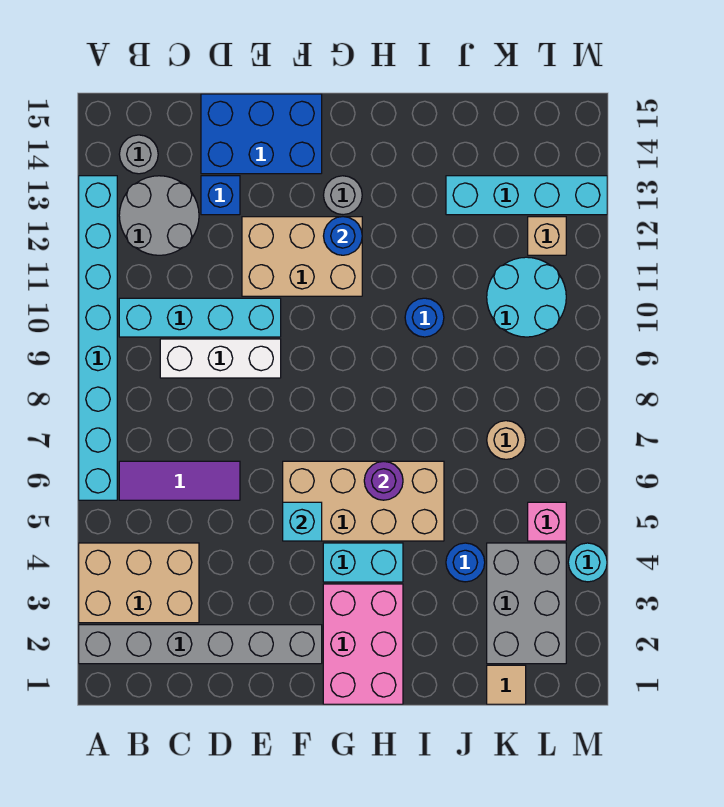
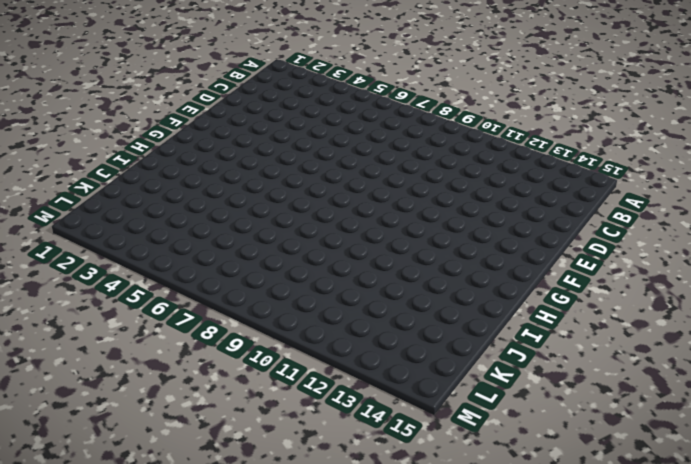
none -> grey 1x6 brick [79,625,322,664]
none -> tan 2x3 brick [79,543,199,623]
none -> cyan 1x8 brick [79,176,117,500]

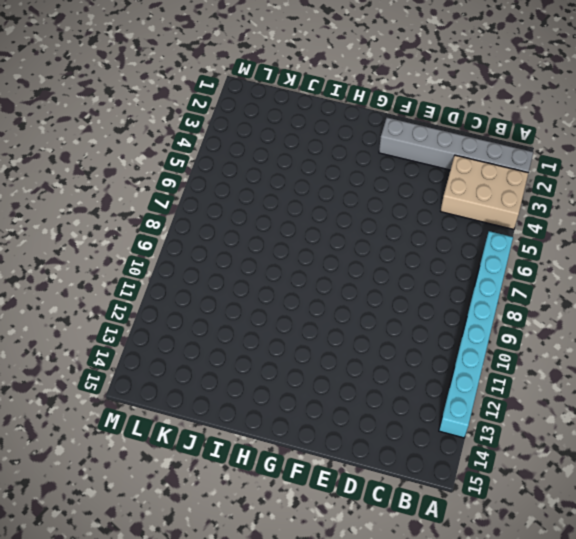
none -> purple 1x3 tile [119,461,240,500]
none -> cyan 1x4 brick [119,298,281,337]
none -> grey 2x2 round brick [119,176,199,255]

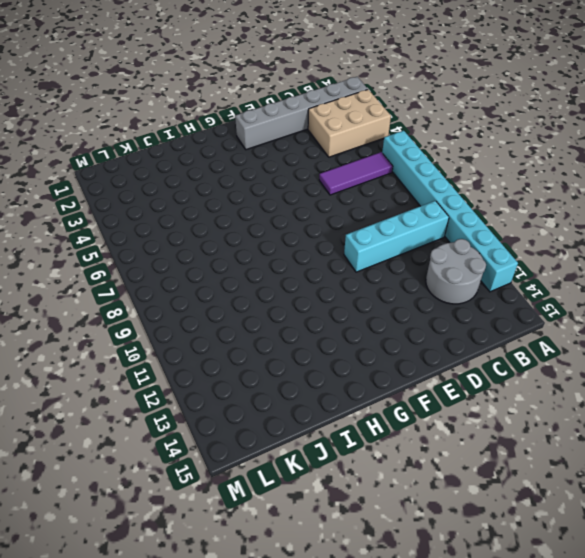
none -> grey 1x1 round brick [119,135,158,174]
none -> white 1x3 brick [160,339,281,378]
none -> blue 1x1 brick [201,176,240,215]

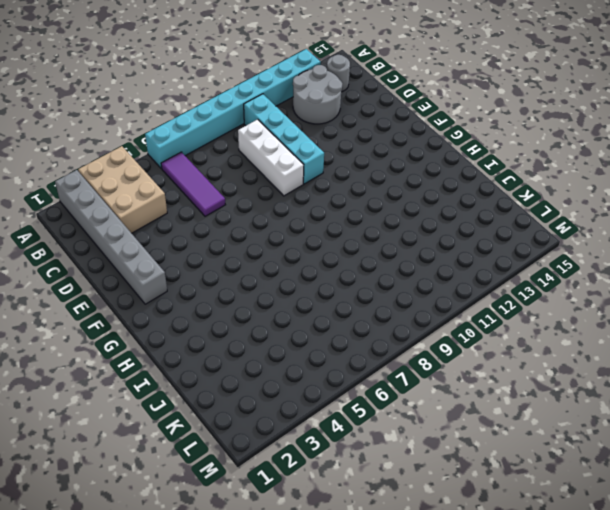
none -> blue 1x1 brick [201,176,240,215]
none -> blue 2x3 brick [201,94,322,174]
none -> tan 2x3 brick [242,217,362,296]

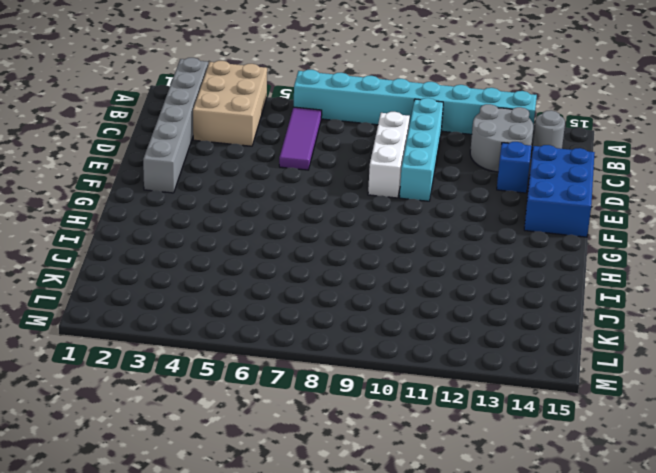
none -> tan 2x3 brick [242,217,362,296]
none -> tan 2x4 brick [283,461,444,541]
none -> pink 2x3 brick [323,584,403,704]

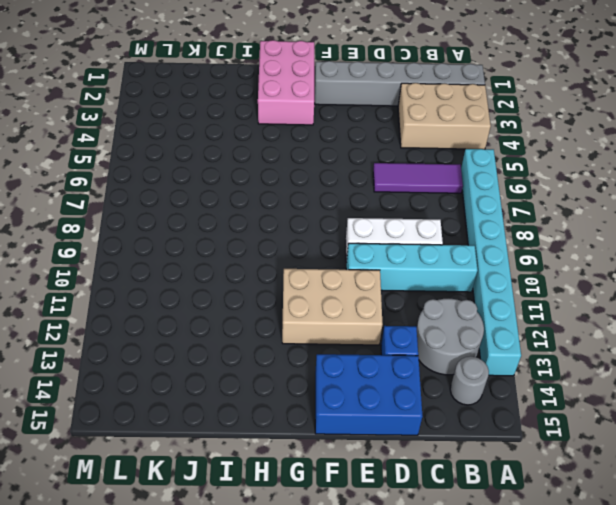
none -> tan 2x4 brick [283,461,444,541]
none -> cyan 1x2 brick [323,543,403,582]
none -> grey 1x1 round brick [324,176,362,215]

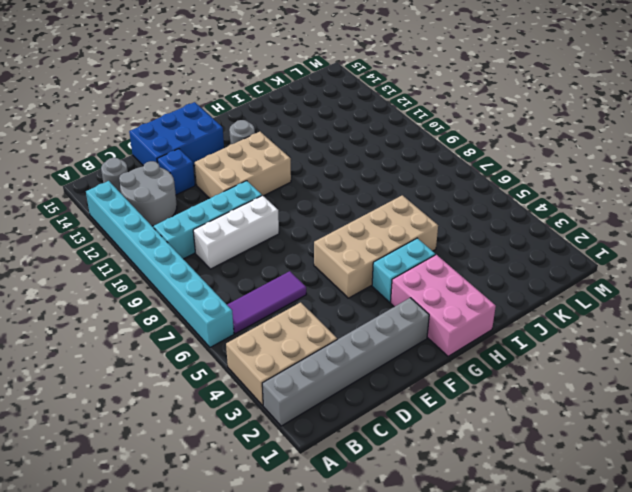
none -> blue 1x1 round brick [405,298,444,337]
none -> blue 1x1 round brick [446,543,485,582]
none -> cyan 1x4 brick [446,176,607,215]

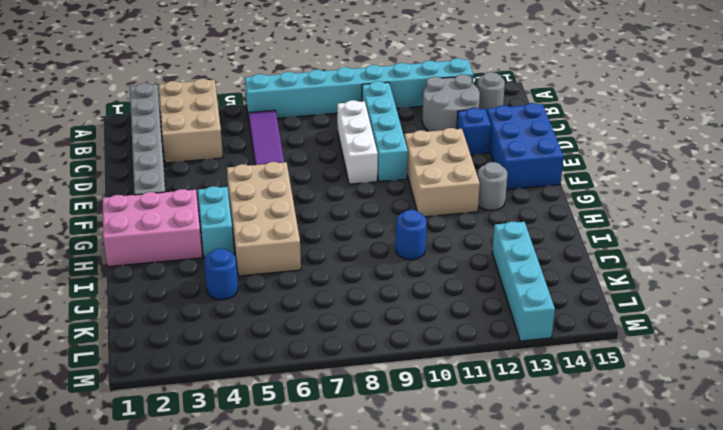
none -> tan 1x1 tile [487,665,526,704]
none -> grey 2x3 brick [487,543,566,664]
none -> tan 1x1 round brick [487,421,525,459]

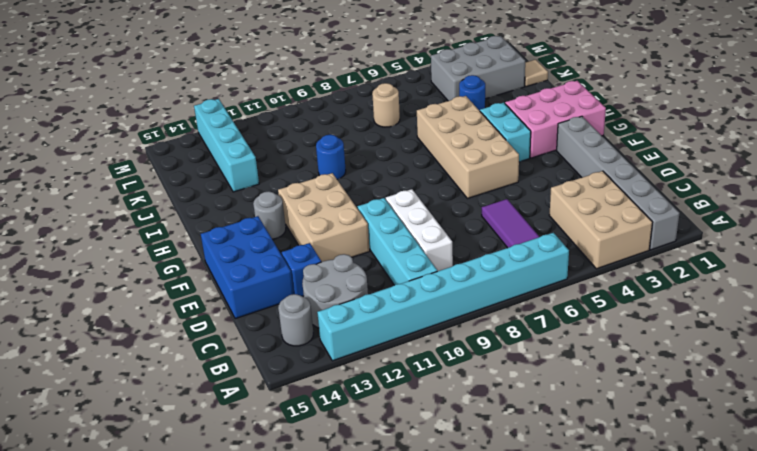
none -> cyan 2x2 round brick [487,257,566,337]
none -> pink 1x1 brick [528,502,566,541]
none -> tan 1x1 brick [528,217,566,255]

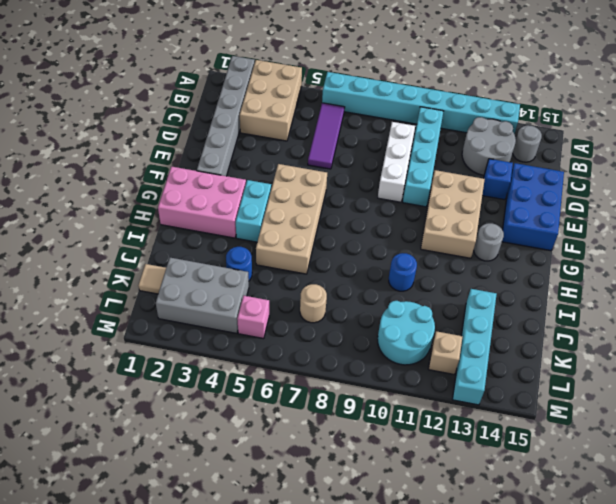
none -> cyan 1x1 round brick [568,543,607,582]
none -> cyan 1x1 brick [283,502,322,541]
none -> blue 1x1 round brick [324,217,362,255]

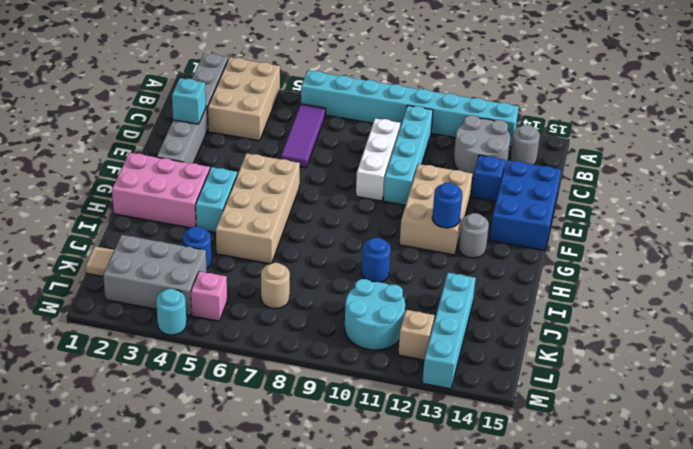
cyan 1x1 brick [172,78,206,124] -> cyan 1x1 brick moved to [283,502,322,541]
none -> purple 1x1 round brick [364,461,403,500]

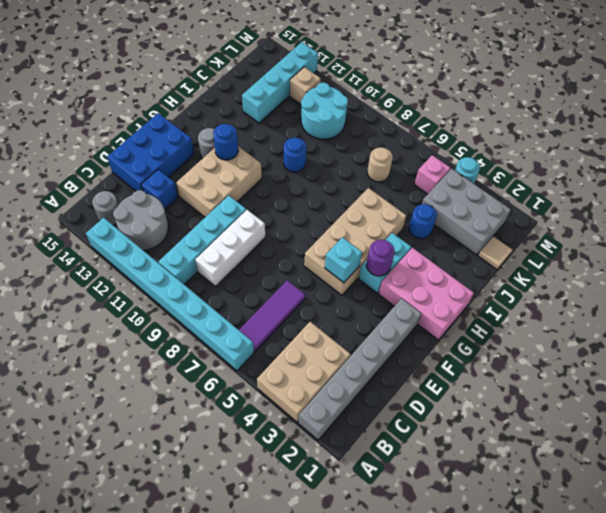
purple 1x1 round brick [366,240,395,276] -> purple 1x1 round brick moved to [364,461,403,500]

